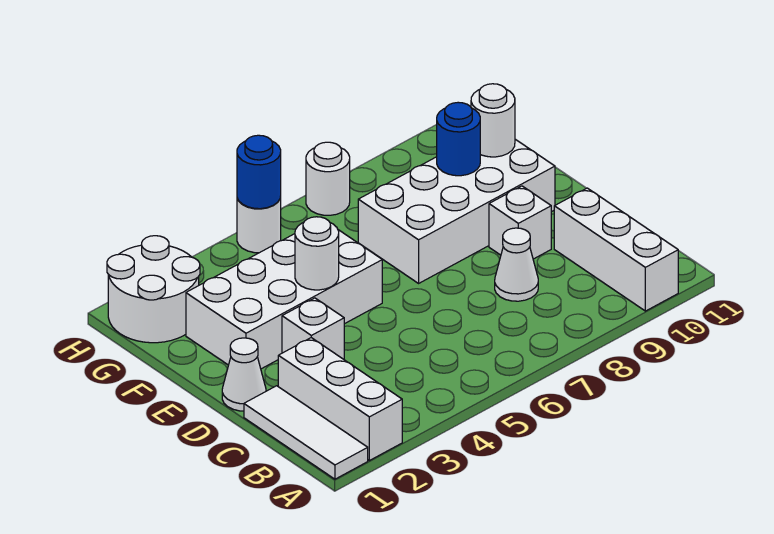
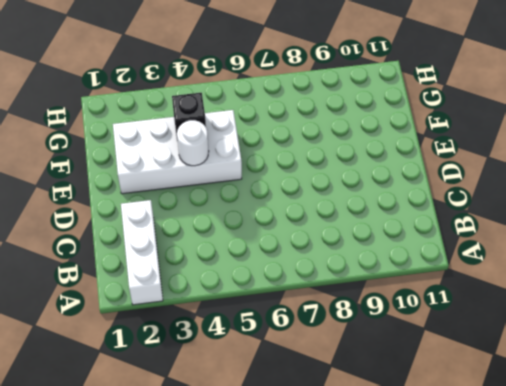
black 1x1 brick [172,93,206,141] -> none
none -> white 1x3 tile [244,386,368,479]
none -> white 1x3 brick [554,188,678,311]
none -> white 1x1 cone [495,228,538,301]

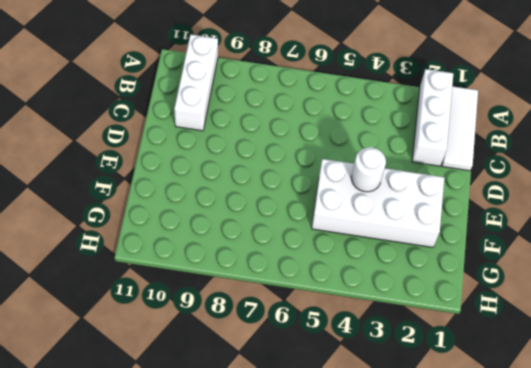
none -> white 1x1 cone [495,228,538,301]
none -> white 1x1 cone [222,338,266,411]
none -> white 1x1 brick [282,298,344,359]

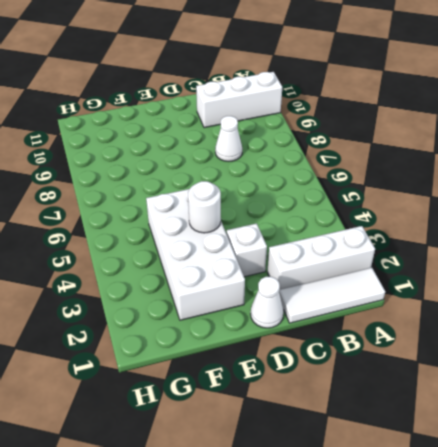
none -> white 1x1 brick [489,186,551,259]
none -> white 2x4 brick [358,139,555,283]
none -> white 2x2 round brick [107,236,200,343]

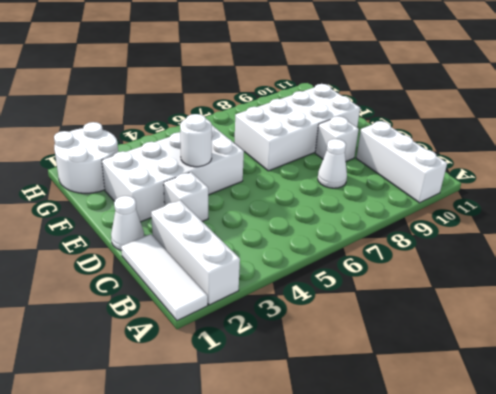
none -> white 1x1 round brick [237,197,281,253]
none -> white 1x1 round brick [306,142,350,215]
none -> blue 1x1 round brick [437,102,480,176]

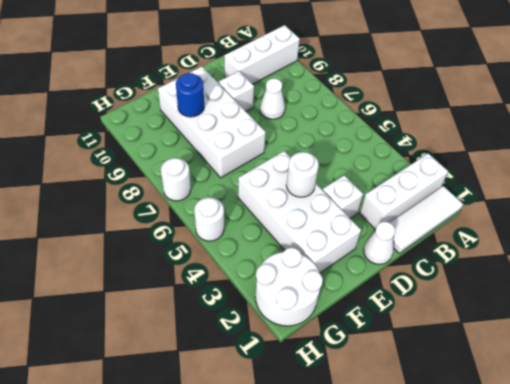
none -> white 1x1 round brick [471,84,515,157]
none -> blue 1x1 round brick [237,135,281,209]

